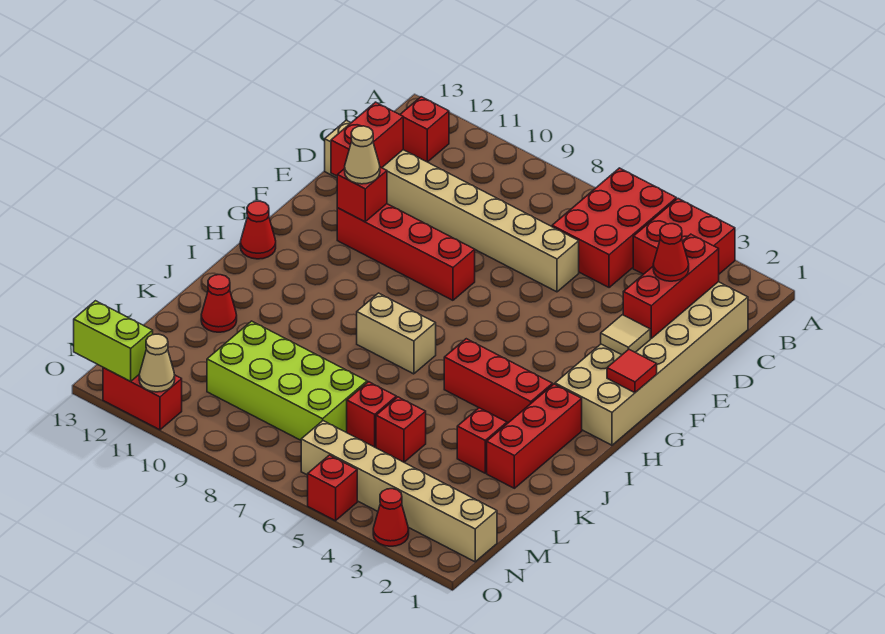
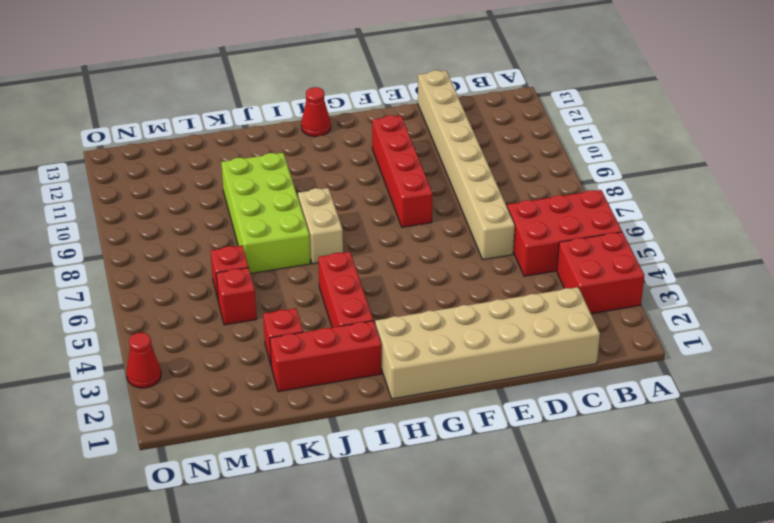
lime 2x4 brick [221,153,310,274] -> lime 2x4 brick moved to [207,321,367,440]
none -> red 1x1 brick [400,97,449,162]
none -> red 1x1 cone [201,275,237,332]
none -> tan 1x6 brick [301,421,497,562]

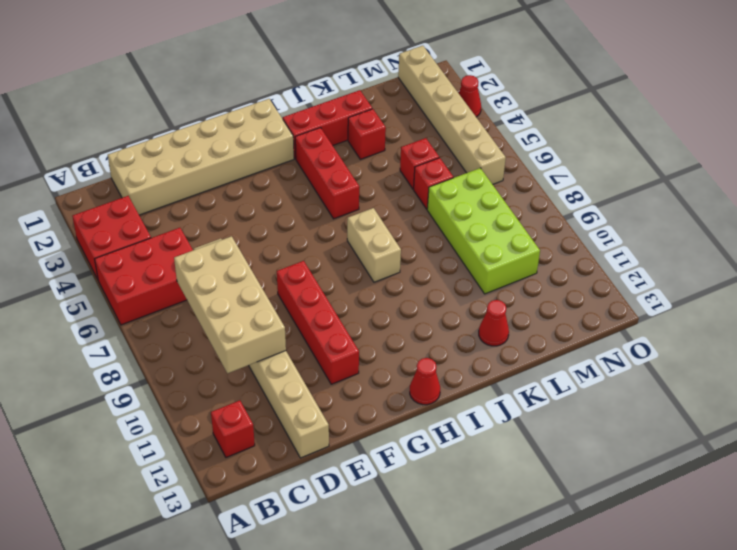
tan 2x4 brick [174,236,286,373] -> none
none -> red 1x1 brick [308,455,357,521]
none -> red 1x2 brick [103,368,182,430]
none -> red 1x3 brick [623,234,719,338]

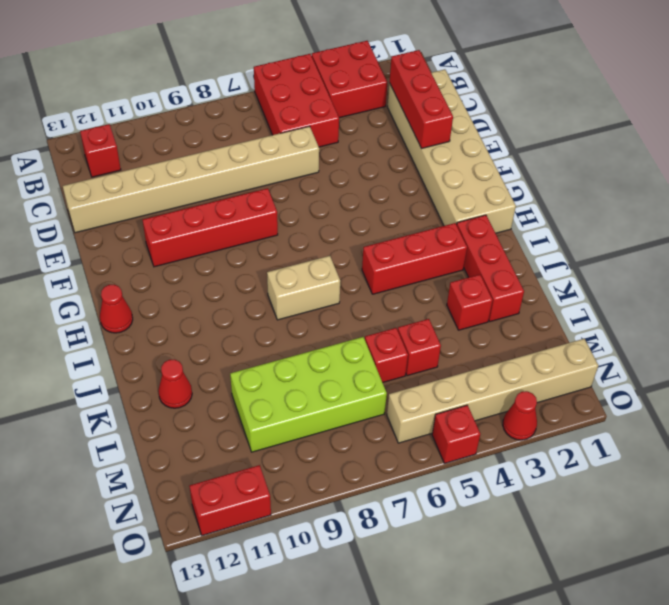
none -> red 1x2 brick [331,102,403,176]
none -> tan 1x1 tile [601,315,650,355]
none -> red 1x1 brick [337,167,387,222]

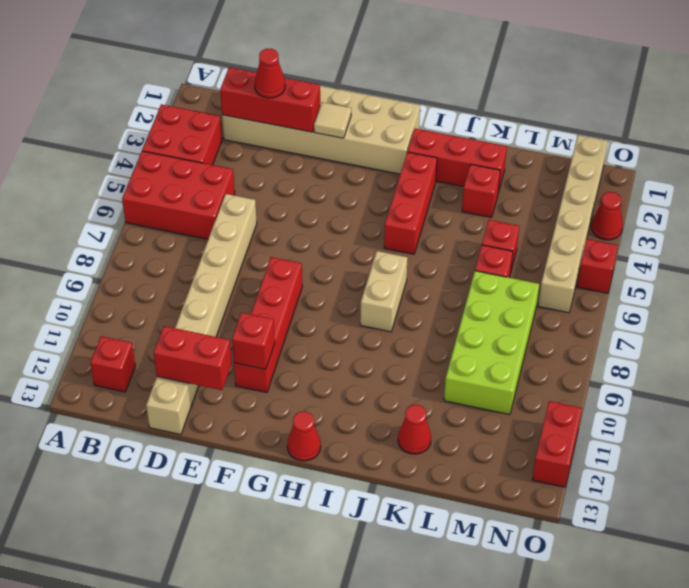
none -> red 1x1 tile [607,349,657,393]
none -> tan 1x1 cone [139,334,175,392]
none -> lime 1x2 brick [74,301,153,381]

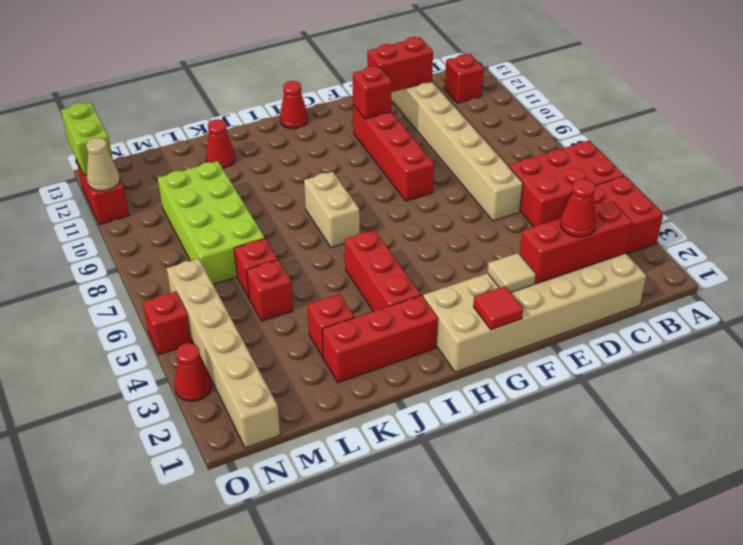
none -> tan 1x1 cone [345,126,380,184]

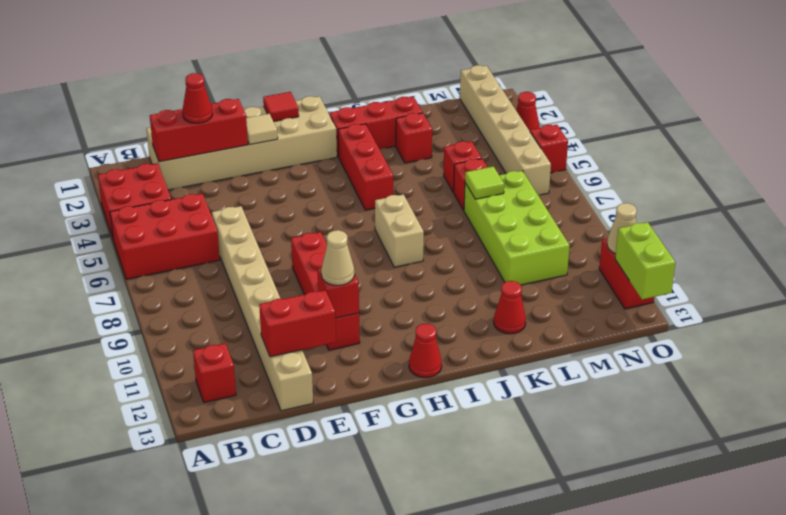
lime 1x1 tile [465,166,504,199] -> none

